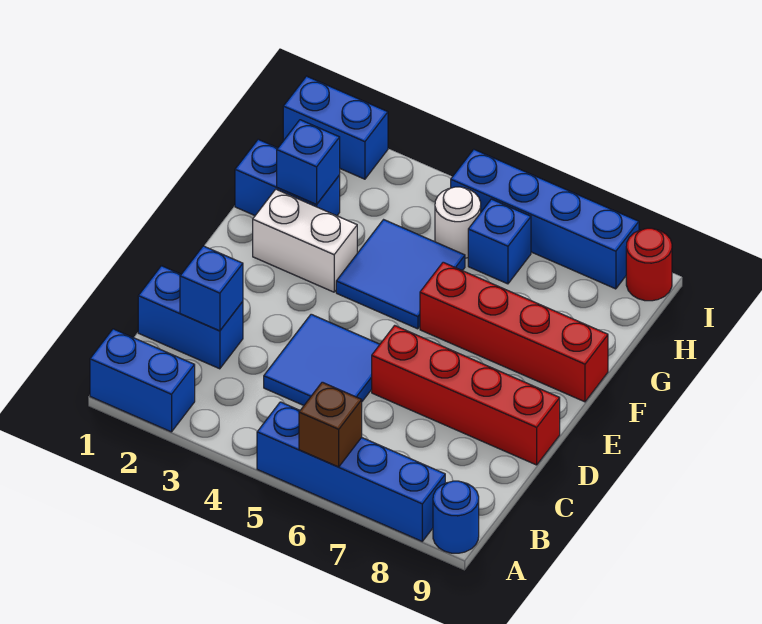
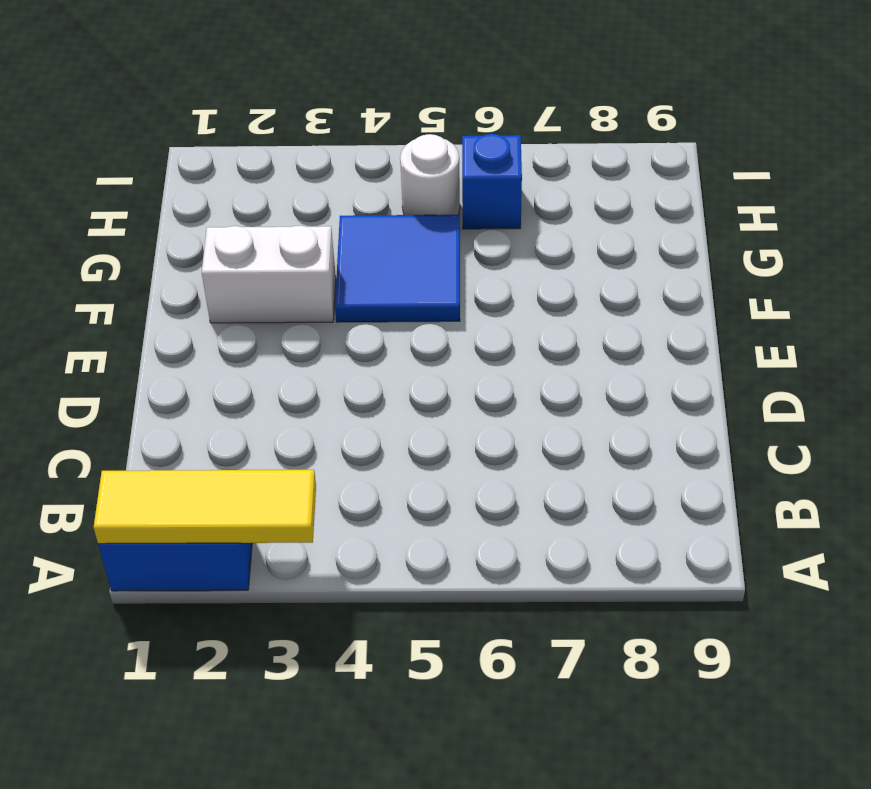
yellow 1x3 tile [94,470,316,544] -> none
none -> blue 1x4 brick [257,402,445,541]
none -> blue 1x1 round brick [433,481,479,553]
none -> blue 1x2 brick [138,266,243,369]

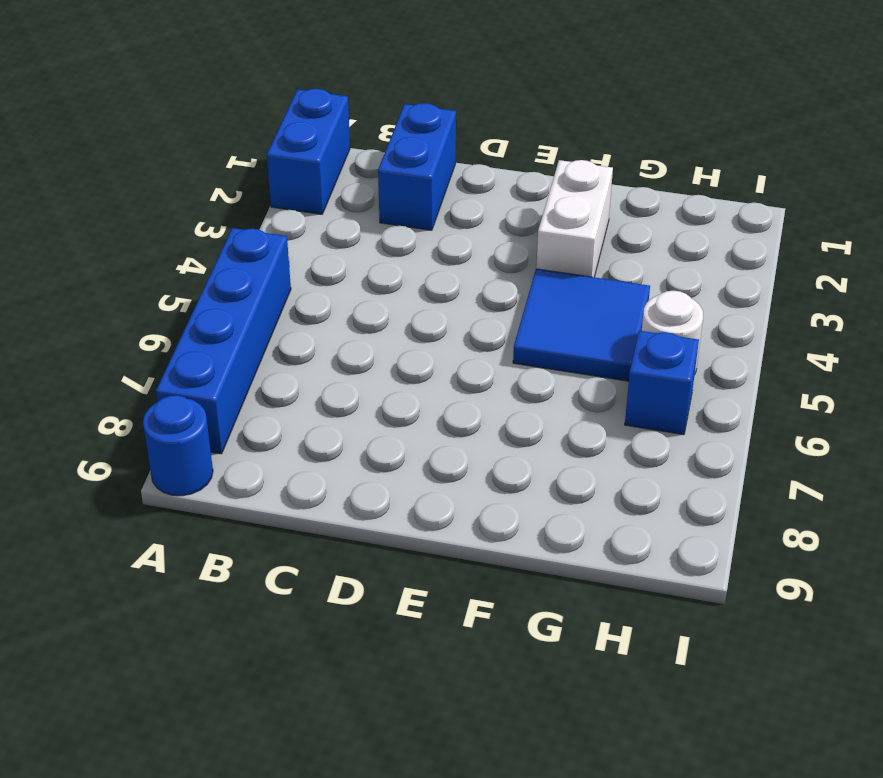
none -> blue 2x2 tile [264,314,380,405]
none -> red 1x4 brick [372,325,560,465]
none -> red 1x4 brick [420,262,608,402]

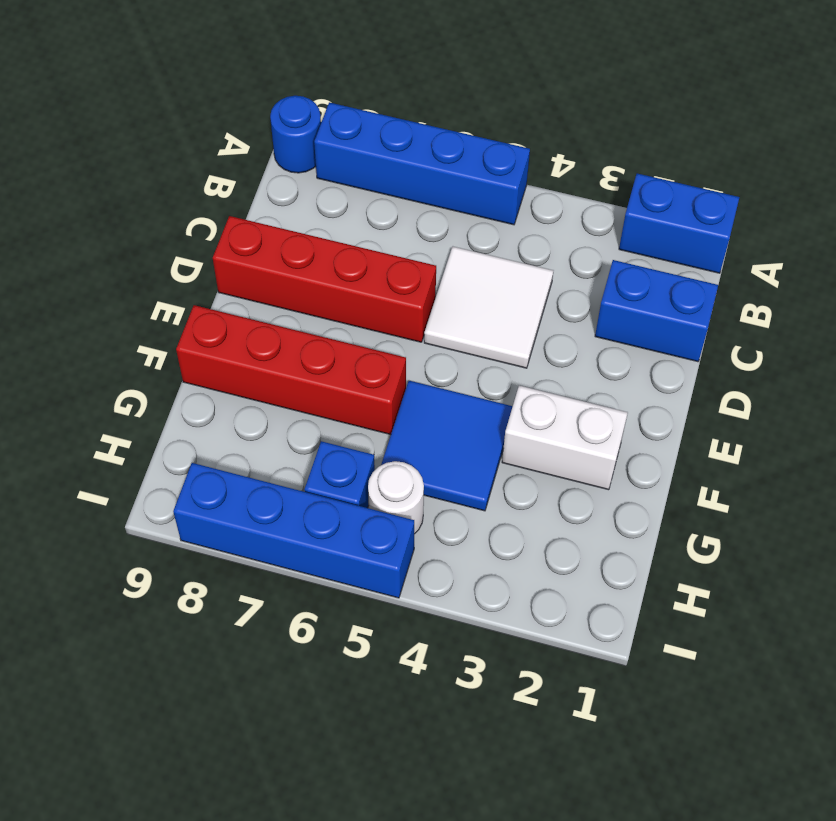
white 2x2 tile [424,247,553,368] -> blue 2x2 tile [264,314,380,405]
none -> blue 1x2 brick [235,139,340,216]
none -> blue 1x2 brick [283,76,388,179]
none -> red 1x1 round brick [626,228,672,301]

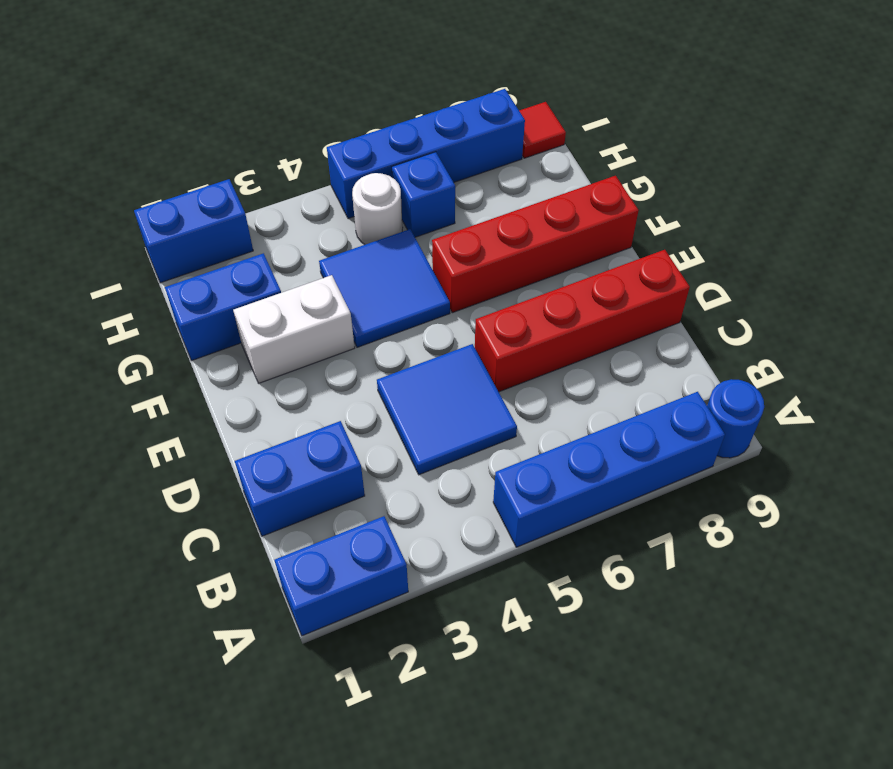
red 1x1 tile [519,102,566,158] -> red 1x1 round brick [626,228,672,301]
none -> brown 1x1 brick [299,382,362,467]
none -> blue 1x1 brick [180,246,243,331]
none -> blue 1x1 brick [277,120,340,205]

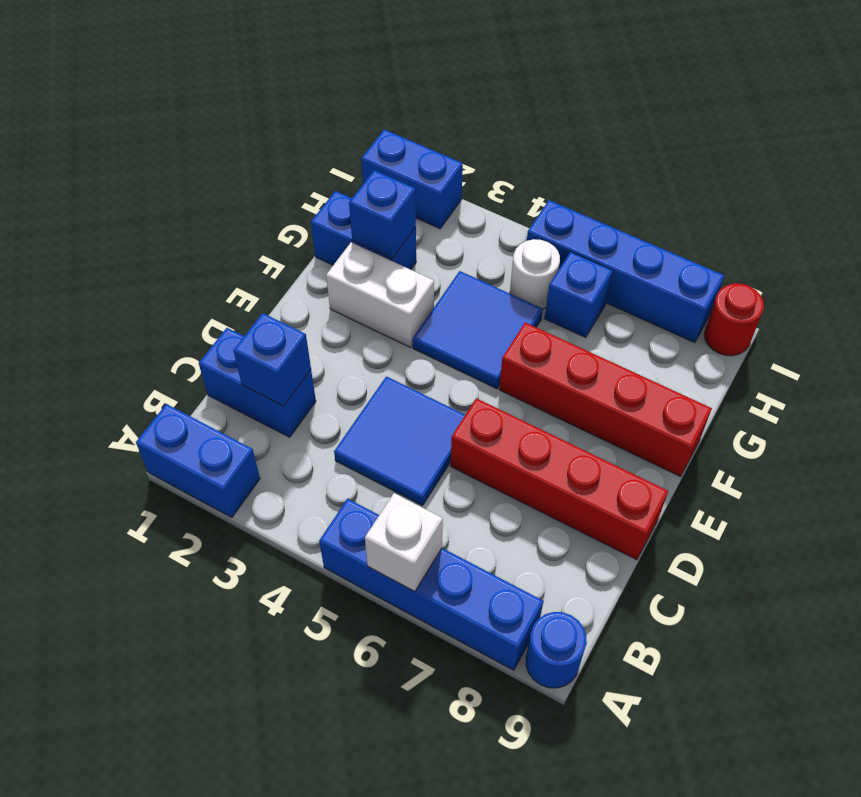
white 1x1 brick [365,493,443,592] -> brown 1x1 brick [299,382,362,467]

